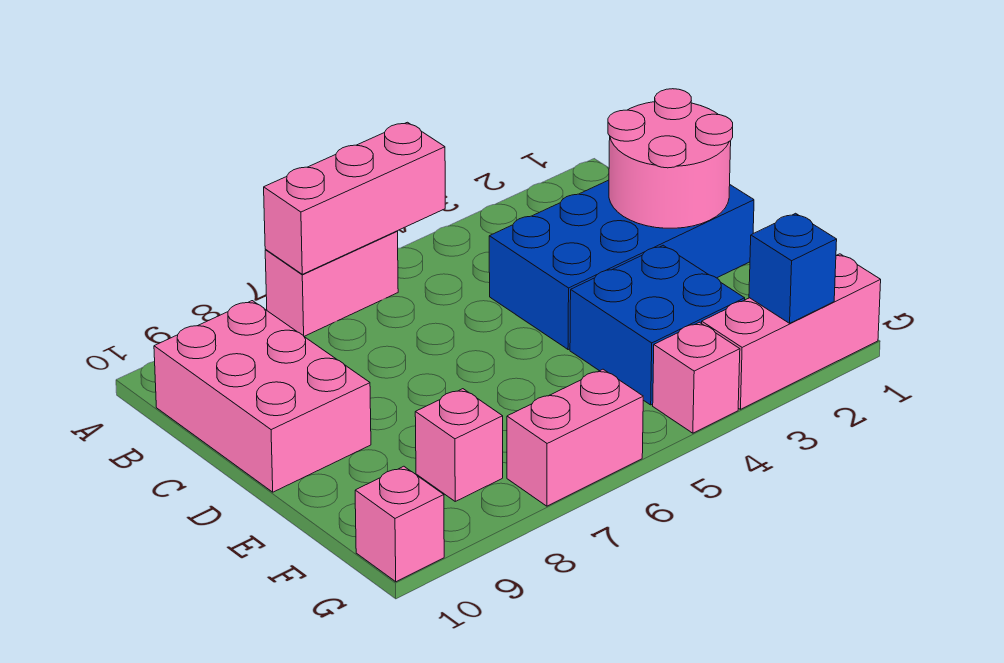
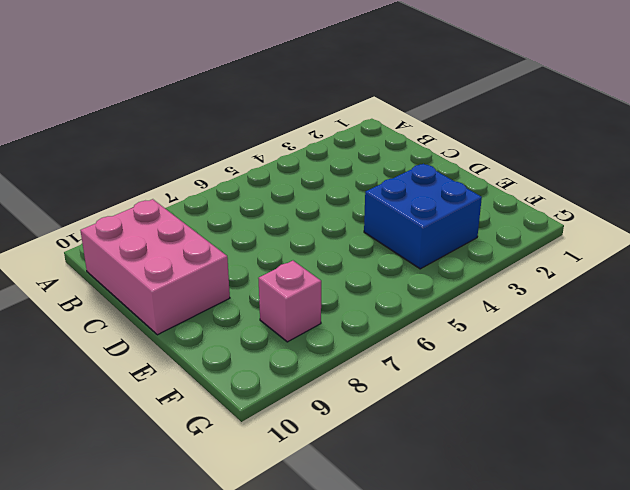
none -> pink 1x2 brick [265,231,398,336]
none -> blue 2x4 brick [489,180,754,350]
none -> pink 1x3 brick [702,254,881,409]

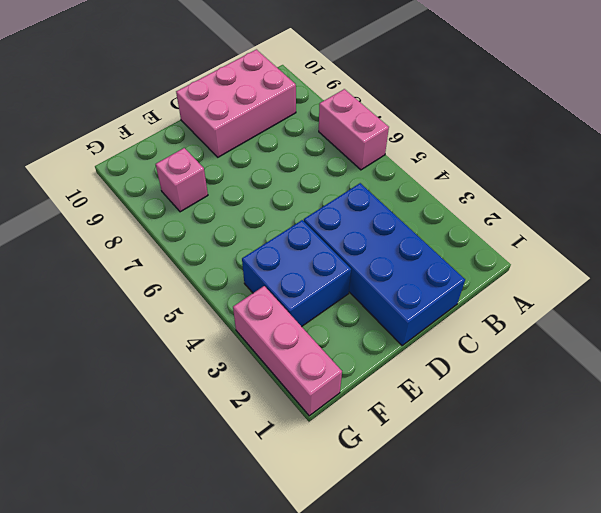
none -> pink 1x1 brick [653,322,740,433]
none -> pink 1x2 brick [507,369,643,506]
none -> pink 1x1 brick [355,466,444,582]

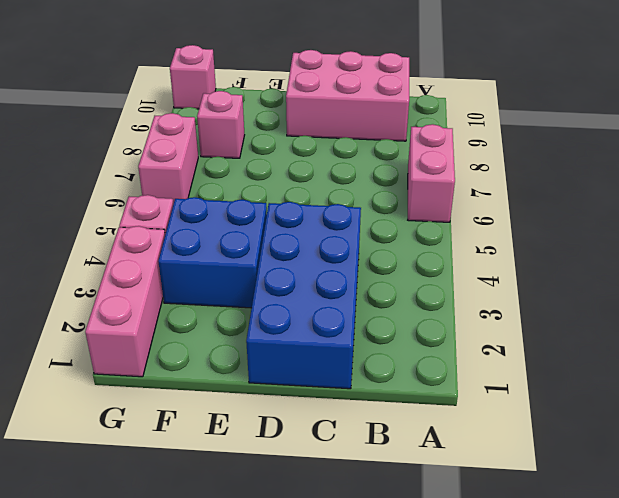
none -> pink 1x3 brick [264,122,445,274]
none -> pink 2x2 round brick [608,89,733,228]
none -> blue 1x1 brick [749,213,837,323]

